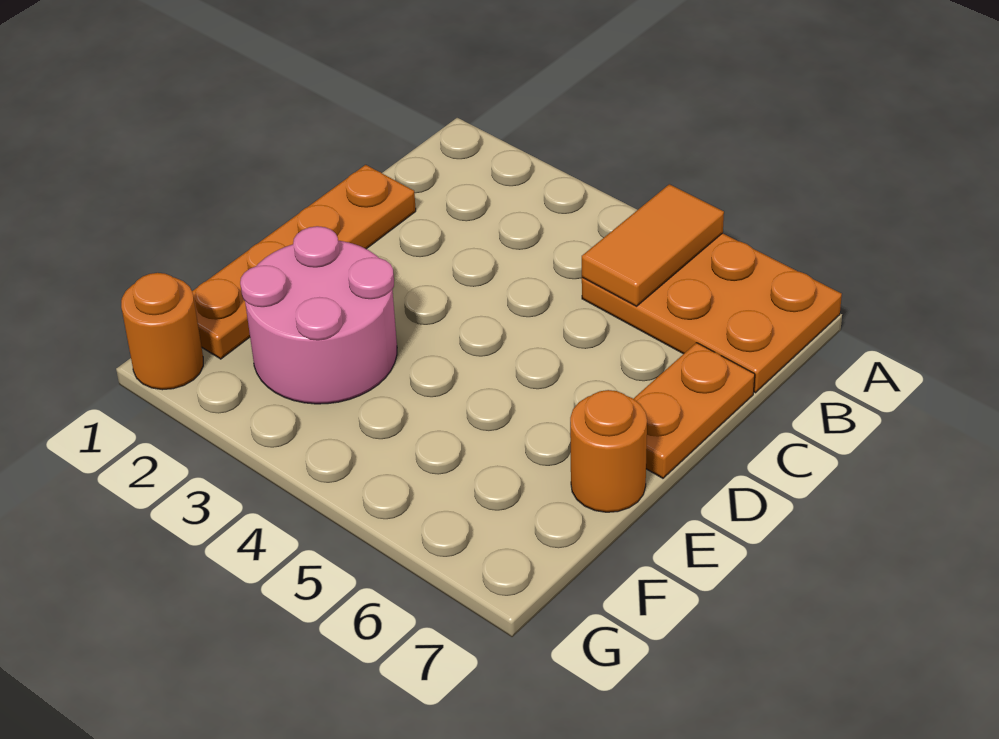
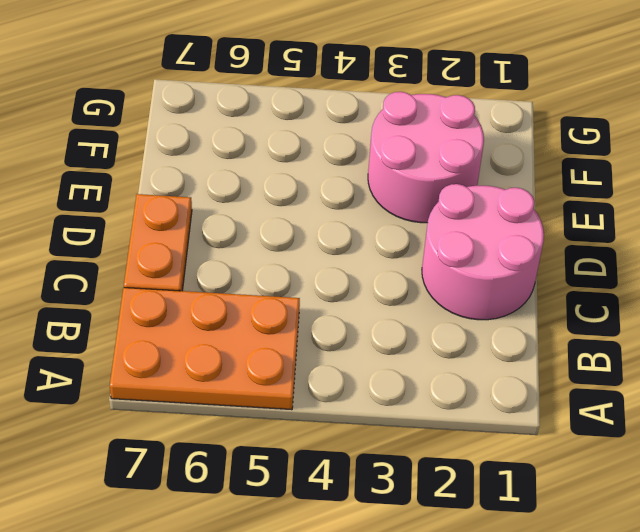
pink 2x2 round brick [422,184,544,320] -> orange 1x4 plate [192,165,416,359]
none -> orange 1x1 round brick [570,390,647,512]
none -> orange 1x1 round brick [121,273,203,390]

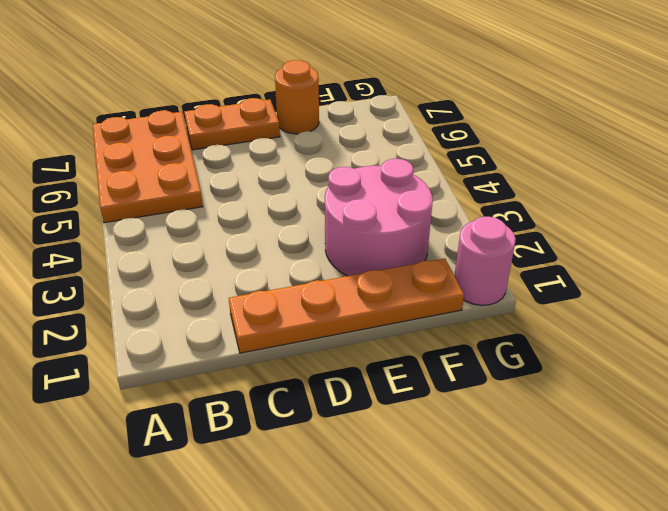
pink 1x1 round brick [455,217,516,305] -> orange 1x1 round brick [121,273,203,390]
none -> orange 1x2 tile [582,184,724,306]

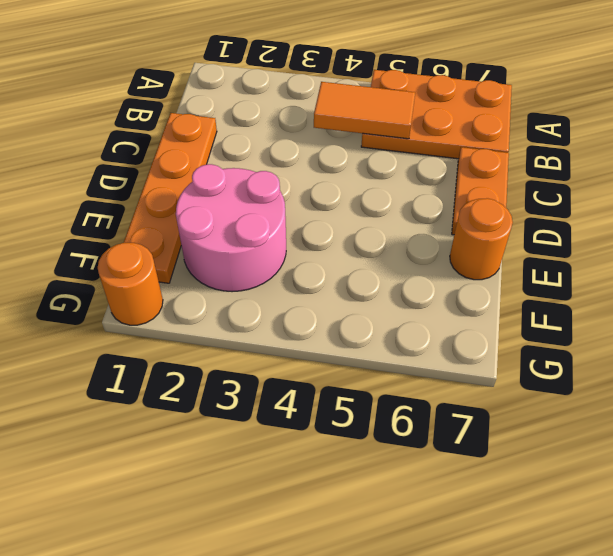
orange 1x2 tile [314,82,415,139] -> orange 1x2 tile turned to [582,184,724,306]

